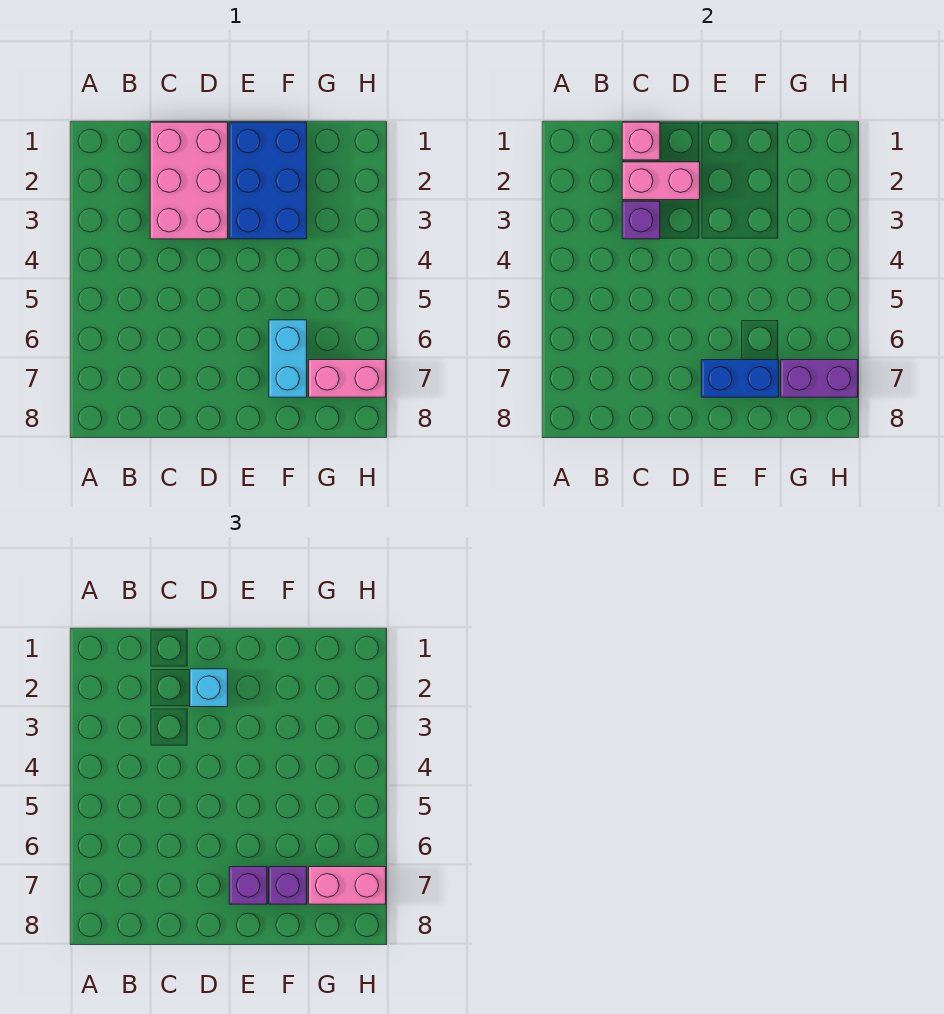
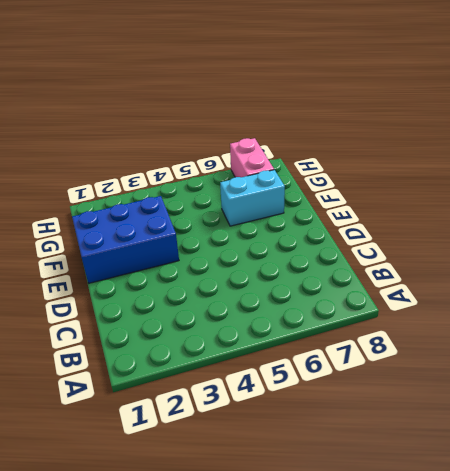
none -> pink 2x3 brick [150,122,228,239]
none -> pink 1x1 brick [622,122,660,160]
none -> pink 1x2 brick [622,162,700,200]

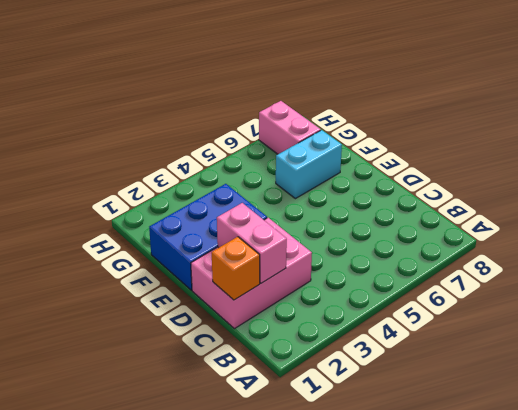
orange 1x1 brick [212,237,260,300] -> pink 1x1 brick [622,122,660,160]
none -> purple 1x1 brick [622,201,660,239]
none -> blue 1x2 brick [701,360,779,397]
none -> purple 1x2 brick [781,360,858,397]

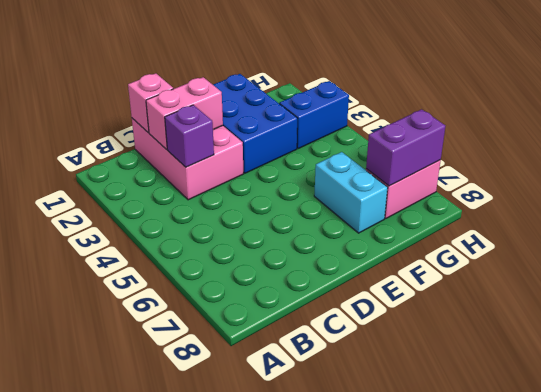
blue 1x2 brick [279,81,349,149] -> blue 1x2 brick moved to [701,360,779,397]
none -> cyan 1x1 brick [190,669,228,707]
none -> purple 1x1 brick [229,867,267,904]
none -> purple 1x1 brick [269,867,307,904]

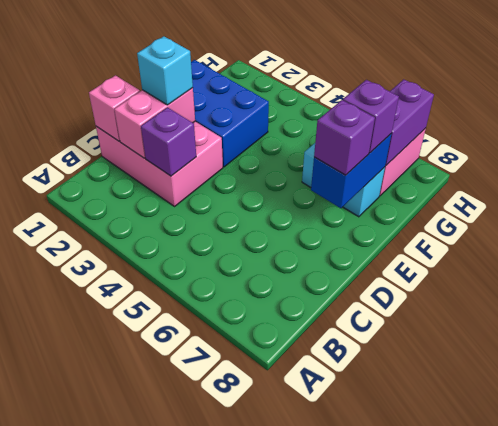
none -> pink 1x2 brick [309,867,386,904]

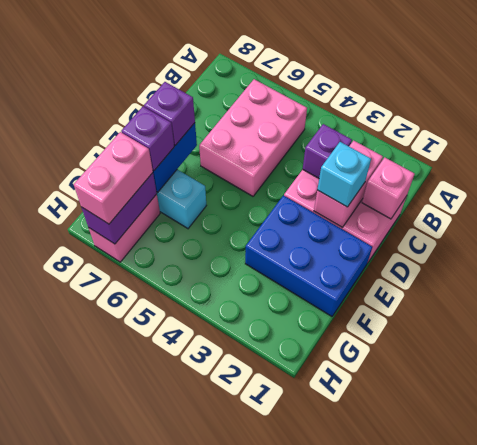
pink 2x3 brick [199,79,307,196] -> none

